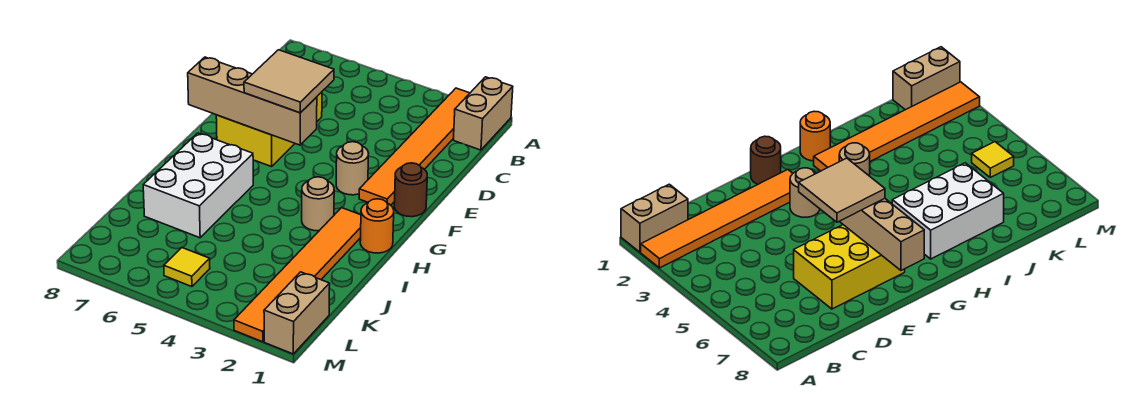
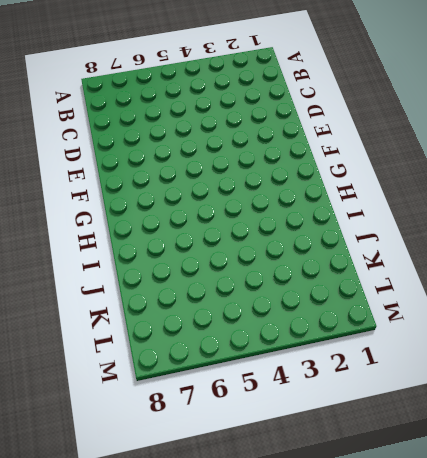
none -> tan 1x2 brick [453,77,513,150]
none -> orange 1x6 tile [359,88,470,205]
none -> yellow 2x3 brick [216,92,322,167]

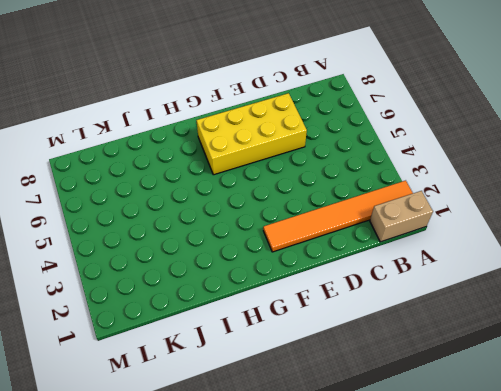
yellow 2x4 brick [196,93,307,175] -> yellow 2x3 brick [216,92,322,167]
none -> brown 1x1 round brick [394,163,427,217]
none -> tan 1x1 round brick [336,142,369,195]
none -> orange 1x1 round brick [360,199,394,253]

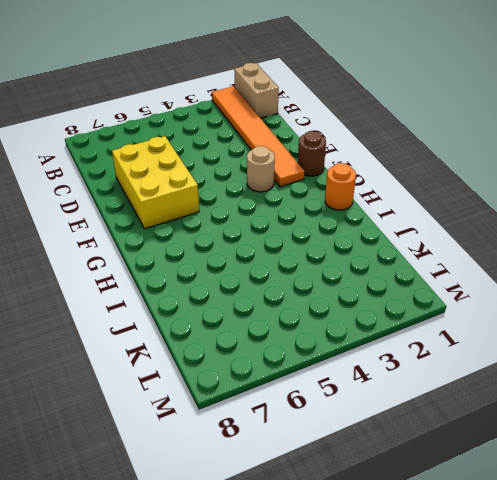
none -> orange 1x6 tile [234,208,361,342]
none -> tan 1x1 round brick [302,177,334,231]
none -> white 2x3 brick [143,133,253,238]

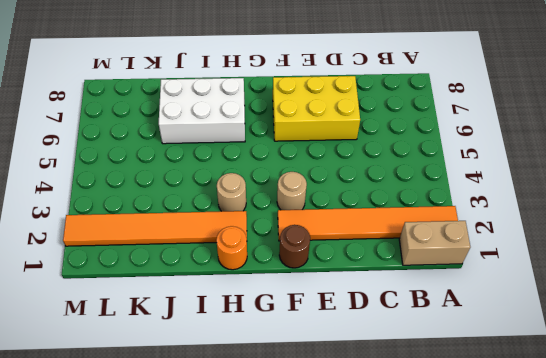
none -> tan 1x2 brick [264,272,330,354]
none -> yellow 1x1 tile [164,248,210,287]
none -> tan 1x4 brick [188,57,317,145]

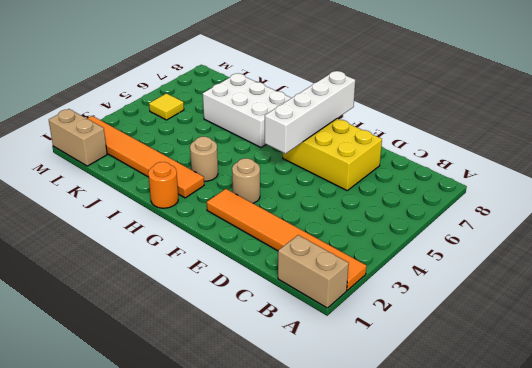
white 1x4 brick [265,71,355,154] -> tan 1x4 brick [188,57,317,145]
none -> brown 1x1 round brick [394,163,427,217]
none -> tan 2x2 tile [244,50,334,113]

